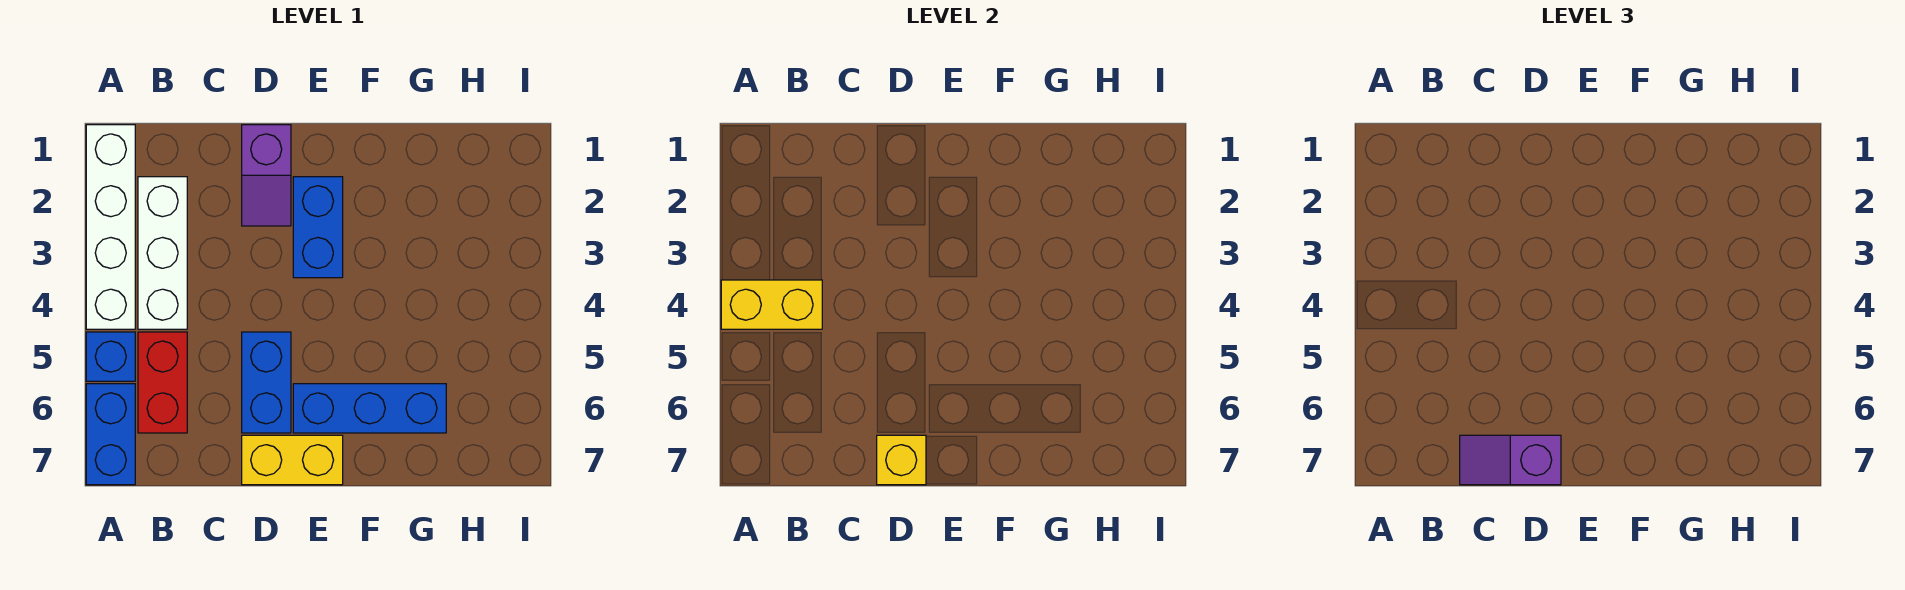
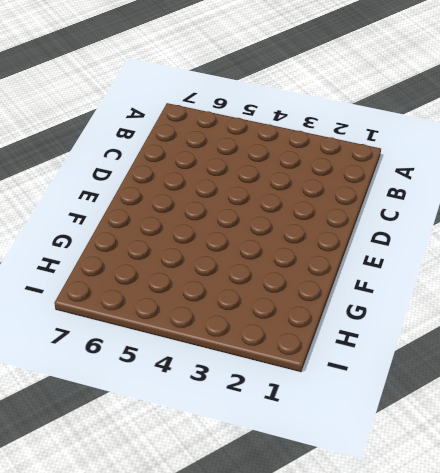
none -> white 1x4 brick [86,125,135,329]
none -> blue 1x1 brick [86,332,135,381]
none -> blue 1x2 brick [86,384,135,485]

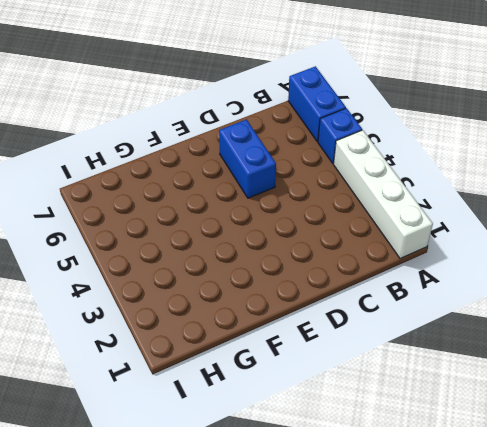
none -> white 1x3 brick [138,177,187,329]
none -> red 1x2 brick [138,332,187,433]
none -> purple 1x2 slope [242,125,291,226]

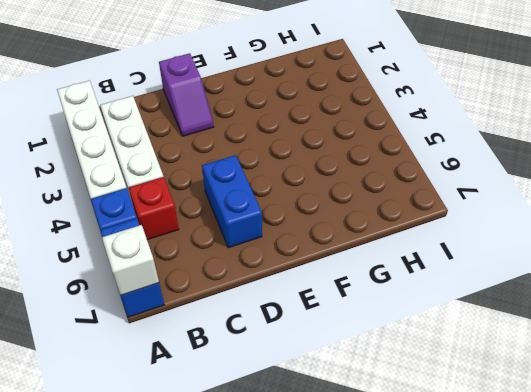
white 1x1 brick [102,225,159,295] -> none
red 1x1 brick [129,177,179,240] -> red 1x2 brick [138,332,187,433]
none -> yellow 1x2 brick [242,435,343,485]
none -> blue 1x2 brick [293,177,343,278]
none -> blue 1x3 brick [293,384,446,433]

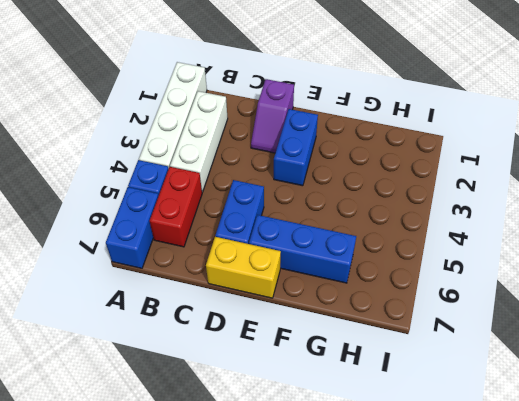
none -> yellow 1x2 brick [721,280,822,329]
none -> yellow 1x1 brick [877,435,926,485]
none -> purple 1x2 slope [1460,435,1561,485]

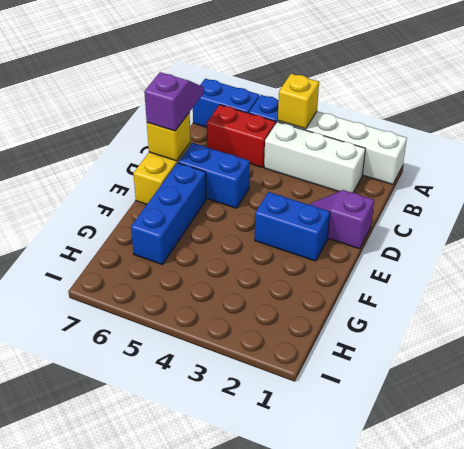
yellow 1x1 brick [278,74,319,129] -> yellow 1x2 brick [721,280,822,329]

